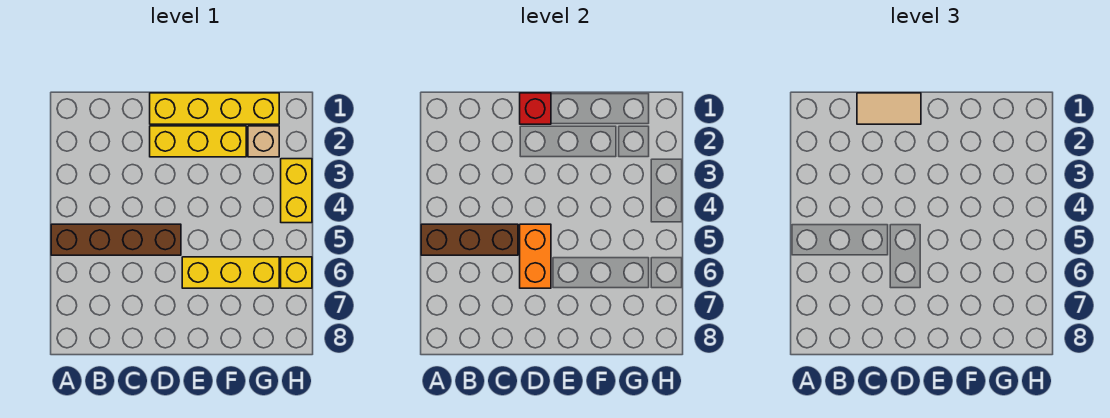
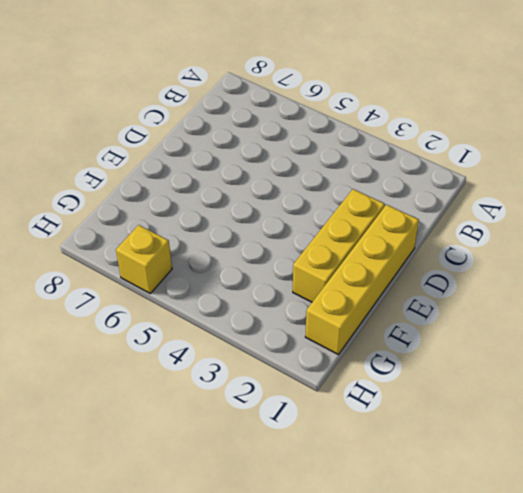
none -> brown 1x4 brick [51,224,181,255]
none -> yellow 1x3 brick [182,257,279,288]

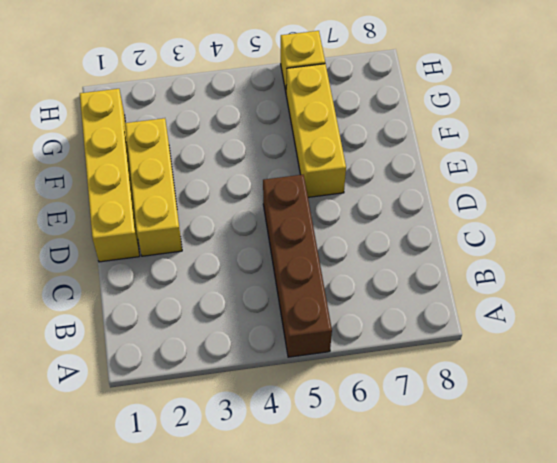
none -> tan 1x1 brick [248,126,279,157]
none -> yellow 1x2 brick [281,159,312,223]

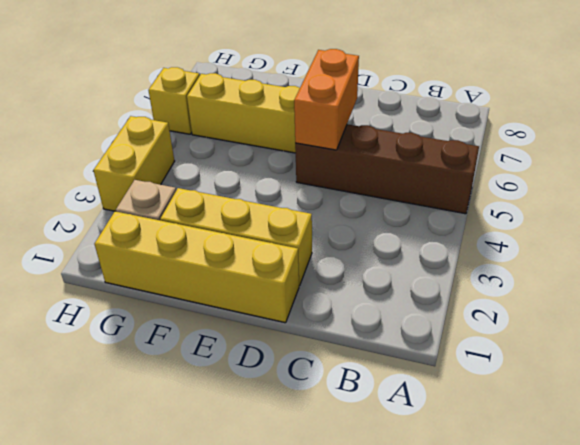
none -> brown 1x3 brick [421,224,518,255]
none -> red 1x1 brick [520,93,551,124]

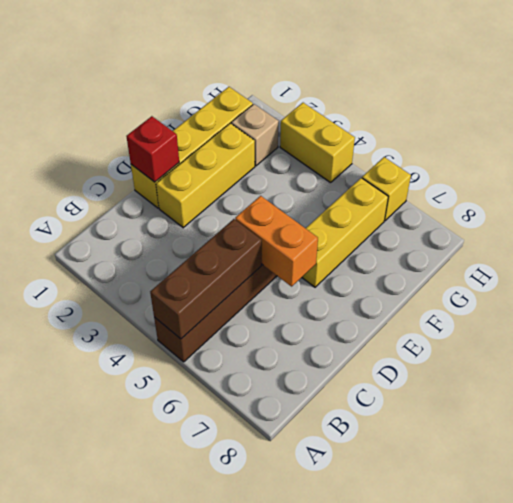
none -> tan 1x2 tile [857,93,921,124]

